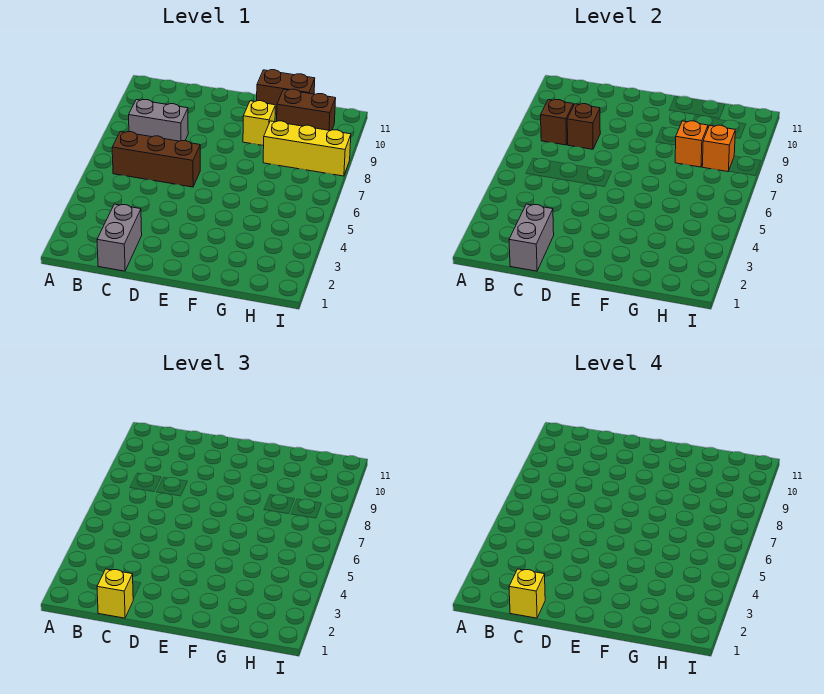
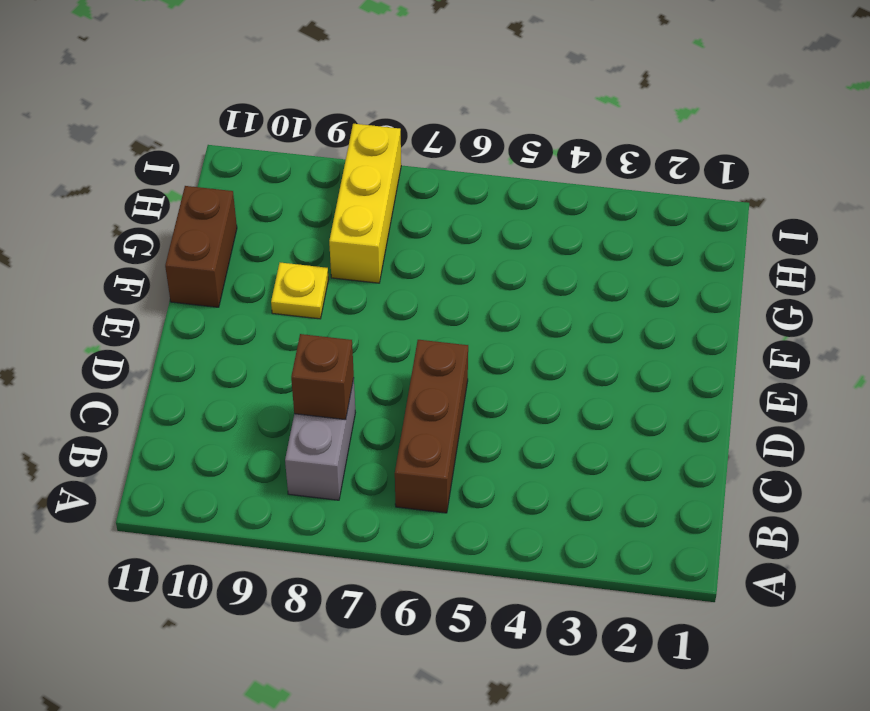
yellow 1x1 plate [271,263,329,319] -> yellow 1x1 brick [243,101,275,146]
none -> grey 1x2 brick [97,204,142,271]
none -> brown 1x2 brick [277,89,336,131]
none -> brown 1x1 brick [541,100,573,145]

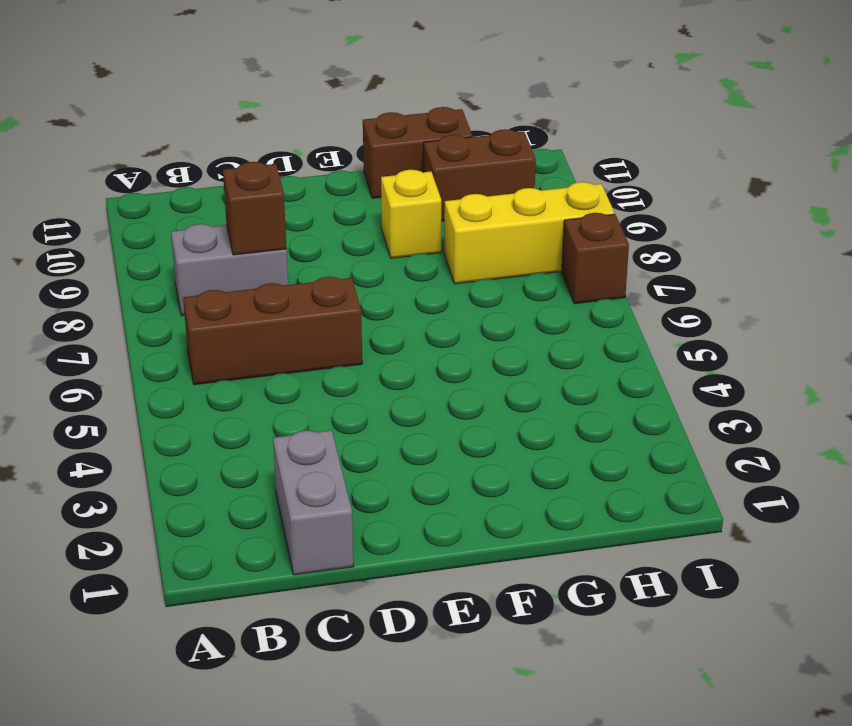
brown 1x1 brick [562,213,629,304] -> brown 1x1 brick moved to [541,100,573,145]
none -> grey 1x2 brick [509,204,554,271]
none -> orange 1x1 brick [675,121,708,167]
none -> orange 1x1 brick [702,125,735,172]

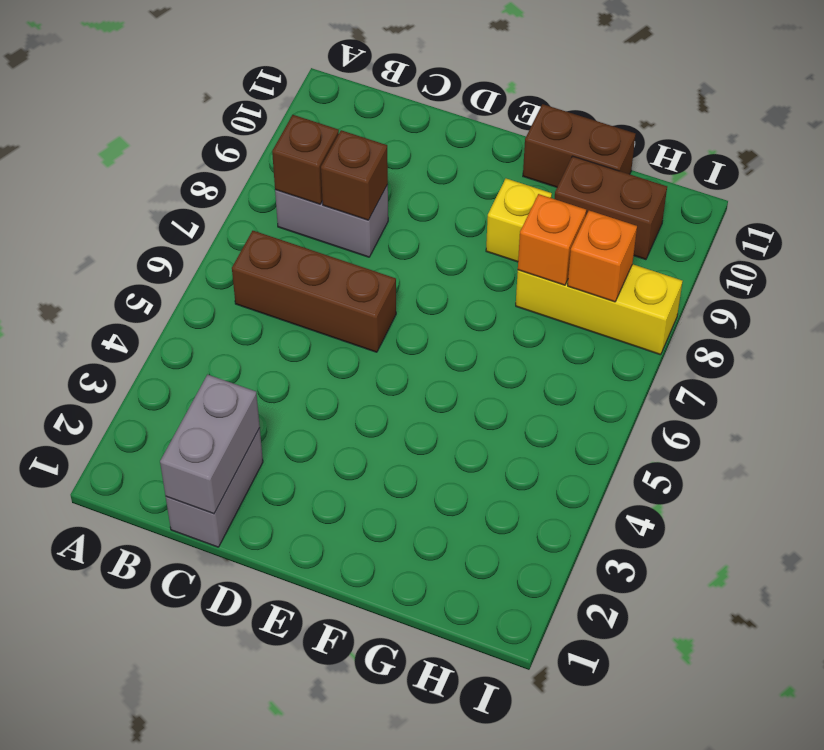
none -> yellow 1x1 brick [97,569,133,618]
none -> yellow 1x1 brick [509,569,545,618]

